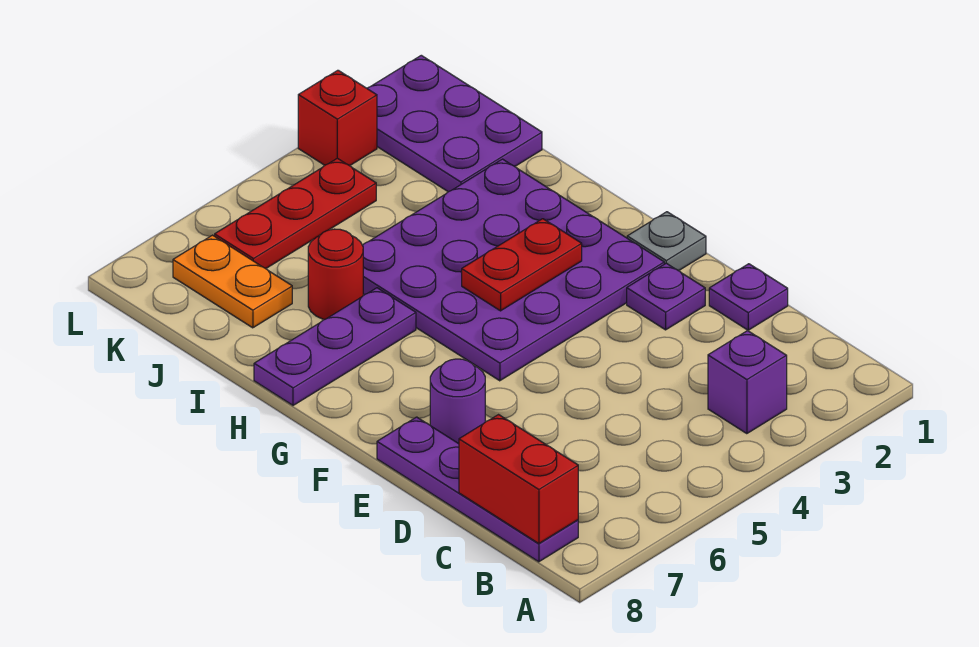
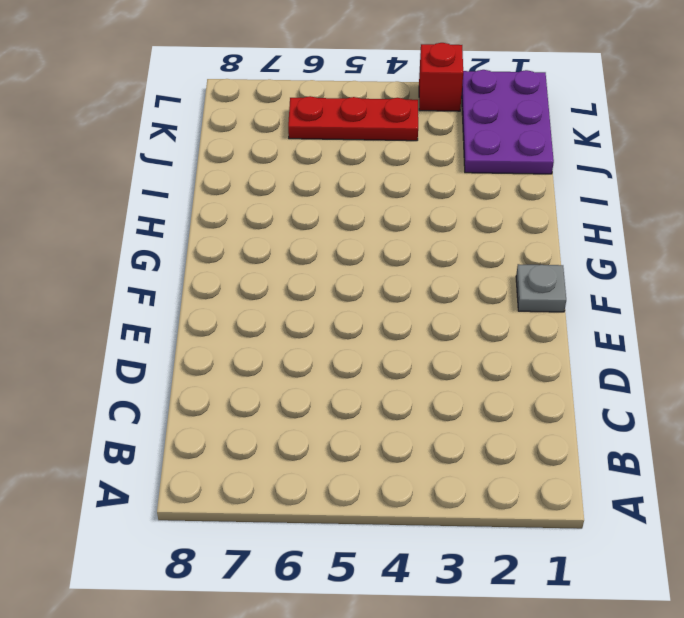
none -> purple 1x1 brick [708,331,787,434]
none -> purple 1x4 plate [377,417,578,562]
none -> purple 1x1 plate [709,264,788,330]

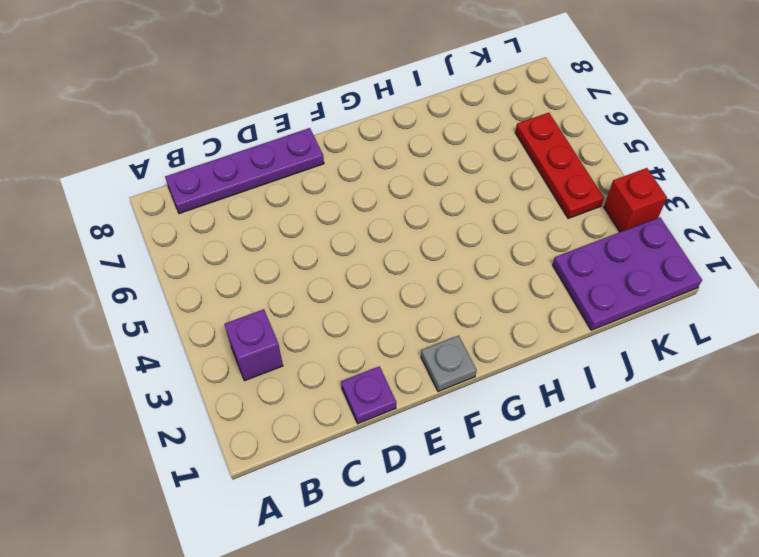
none -> purple 1x1 plate [627,263,705,330]
none -> purple 1x1 round brick [430,359,485,444]
none -> purple 4x4 plate [362,159,664,381]

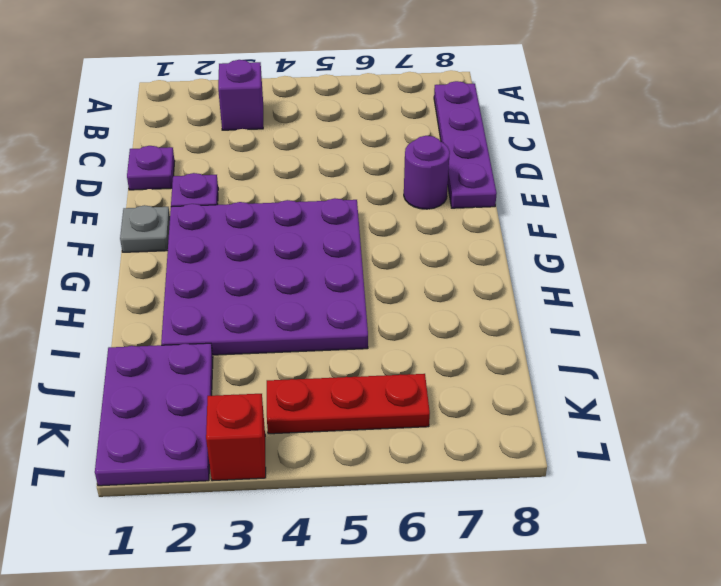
none -> purple 1x3 plate [254,288,416,405]
none -> red 1x1 round brick [308,229,363,320]
none -> orange 1x2 plate [173,235,292,328]

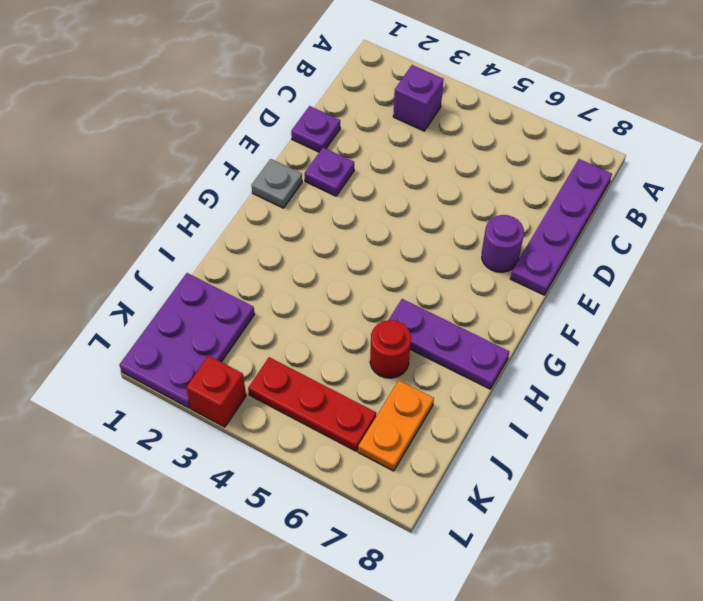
none -> purple 4x4 plate [362,159,664,381]
none -> red 1x2 brick [459,415,578,544]
none -> red 1x2 plate [462,219,582,311]

